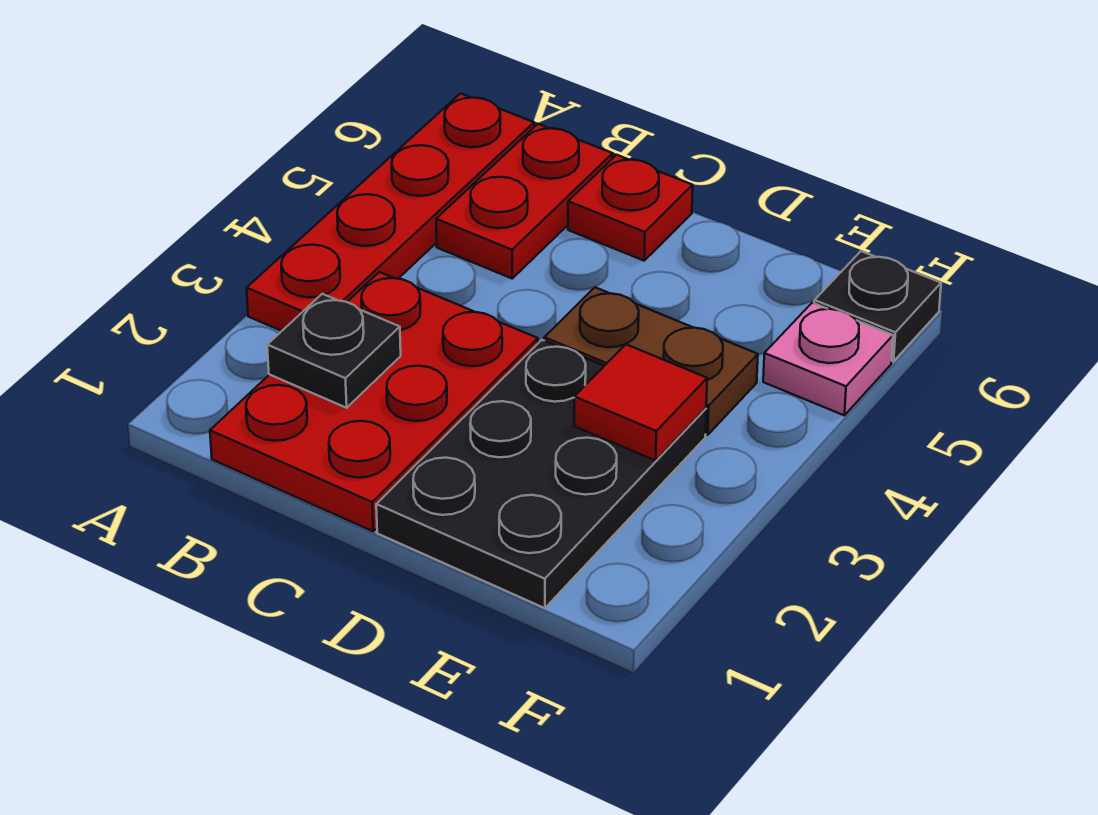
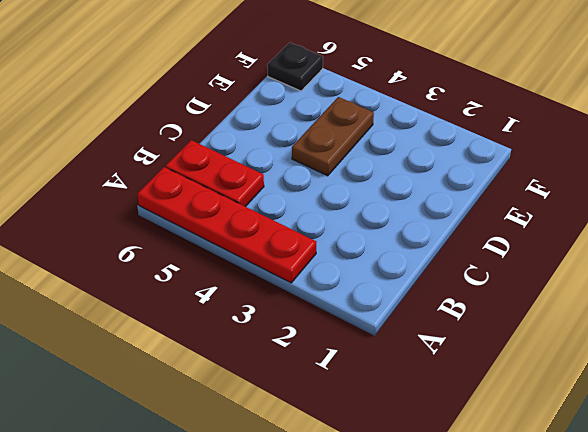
none -> red 2x3 plate [210,272,538,531]
none -> red 1x1 plate [568,155,693,261]

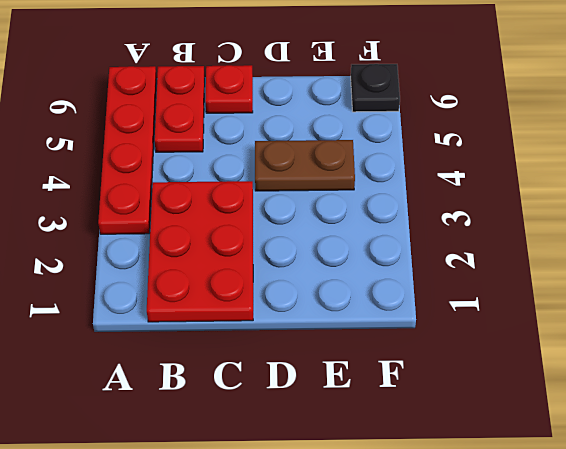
none -> black 2x3 plate [376,340,706,608]
none -> pink 1x1 plate [763,303,893,415]

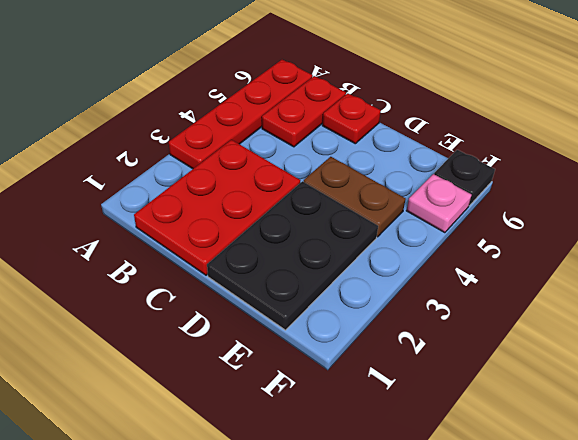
none -> black 1x1 plate [267,294,401,408]
none -> red 1x1 tile [574,344,707,461]

